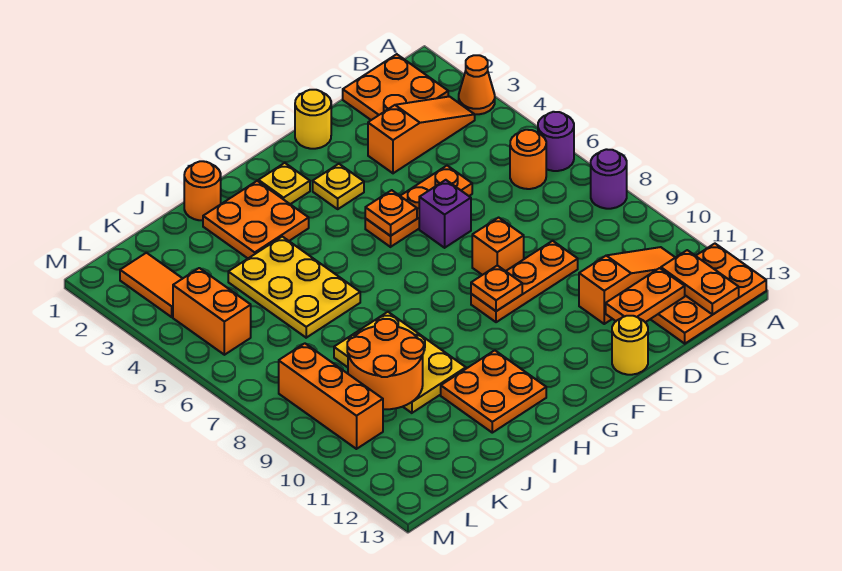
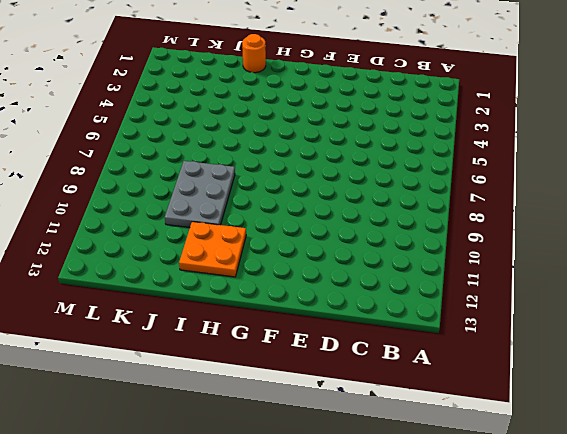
grey 2x3 plate [165,161,235,228] -> yellow 2x3 plate [334,312,466,413]
none -> orange 1x1 cone [459,55,495,114]
none -> purple 1x1 round brick [538,112,574,171]
none -> purple 1x1 round brick [591,149,627,209]

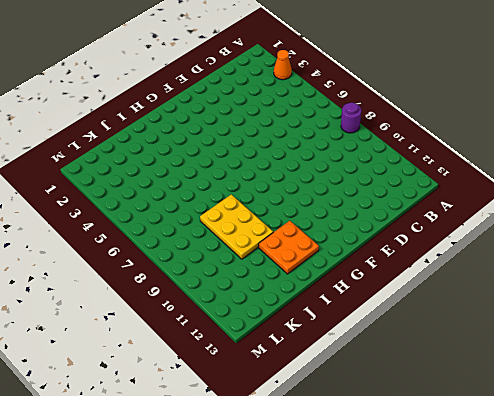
none -> purple 1x1 round brick [538,112,574,171]
none -> orange 2x3 plate [651,244,766,344]
none -> orange 2x2 plate [343,54,448,120]

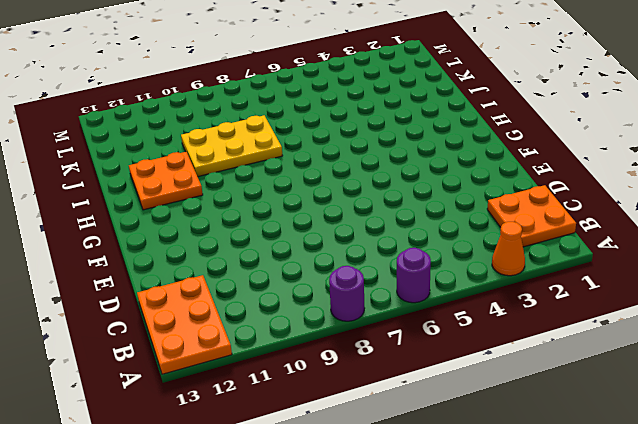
none -> orange 1x3 slope [368,97,475,173]
none -> orange 1x1 round brick [510,130,546,189]
none -> orange 1x3 slope [579,247,675,324]

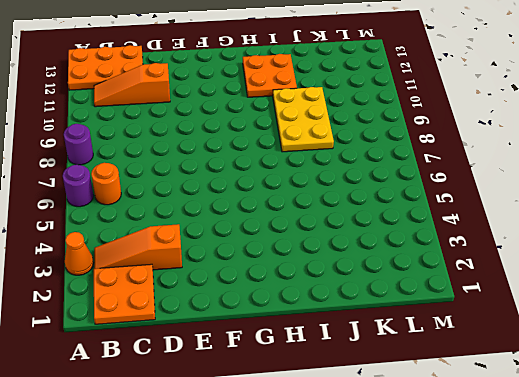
none -> orange 1x3 plate [365,166,472,247]
none -> orange 1x3 plate [471,241,578,322]
none -> yellow 1x1 round brick [295,90,331,149]

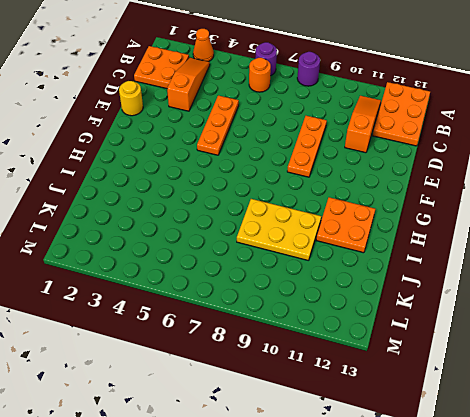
none -> purple 1x1 brick [419,180,471,248]
none -> orange 1x1 brick [472,218,524,275]
none -> yellow 1x1 round brick [612,316,648,375]

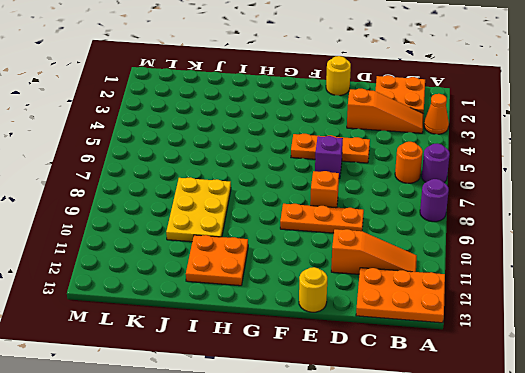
none -> yellow 1x1 plate [313,164,364,209]
none -> yellow 1x1 plate [258,163,310,204]
none -> orange 2x2 plate [203,181,309,258]

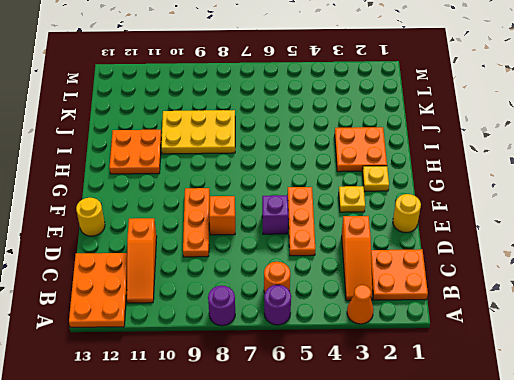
none -> orange 1x1 round brick [184,161,221,221]
none -> yellow 2x3 plate [228,237,360,338]
none -> orange 1x2 tile [120,253,183,317]

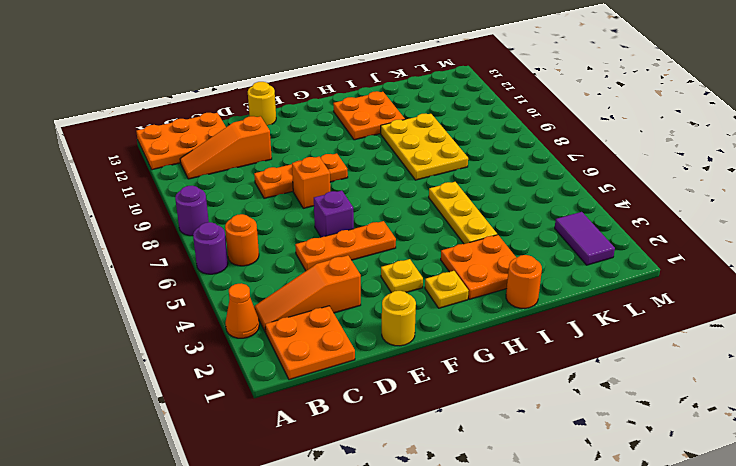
yellow 1x3 plate [429,182,497,244] -> yellow 2x3 plate [228,237,360,338]
purple 1x2 tile [555,212,615,265] -> orange 1x2 tile [120,253,183,317]
none -> orange 1x2 brick [173,268,251,355]
none -> orange 1x3 brick [279,343,383,449]
none -> orange 1x2 plate [661,250,739,315]

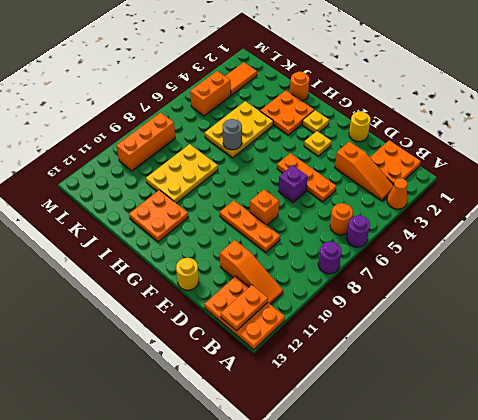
grey 1x1 round brick [223,119,242,150] -> none
none -> orange 1x2 plate [606,268,685,322]
none -> orange 1x1 plate [365,190,417,236]
none -> orange 1x1 plate [471,265,522,311]

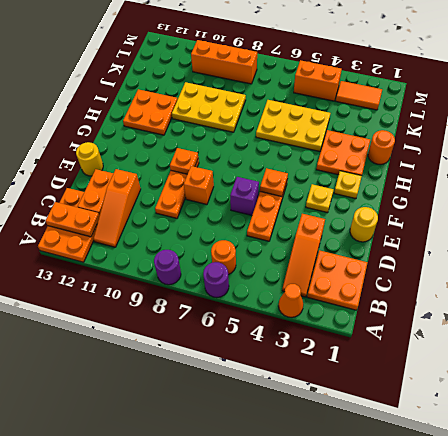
none -> orange 2x2 round brick [347,319,424,409]

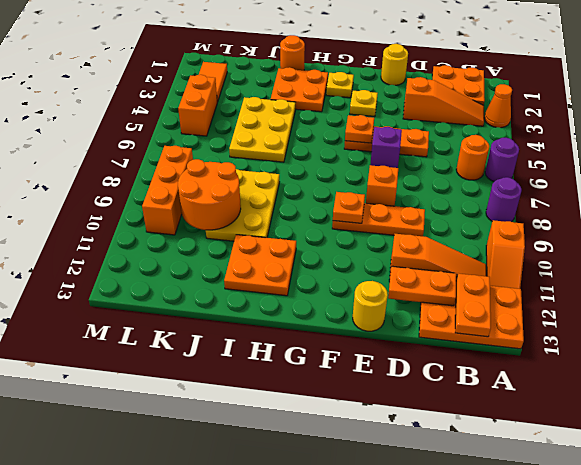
orange 1x2 slope [486,220,525,289] -> none

